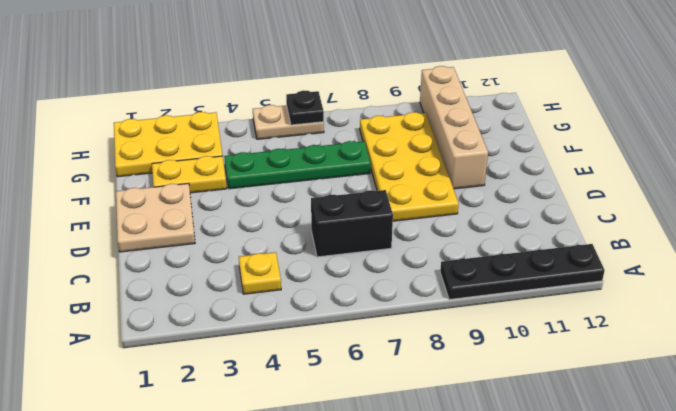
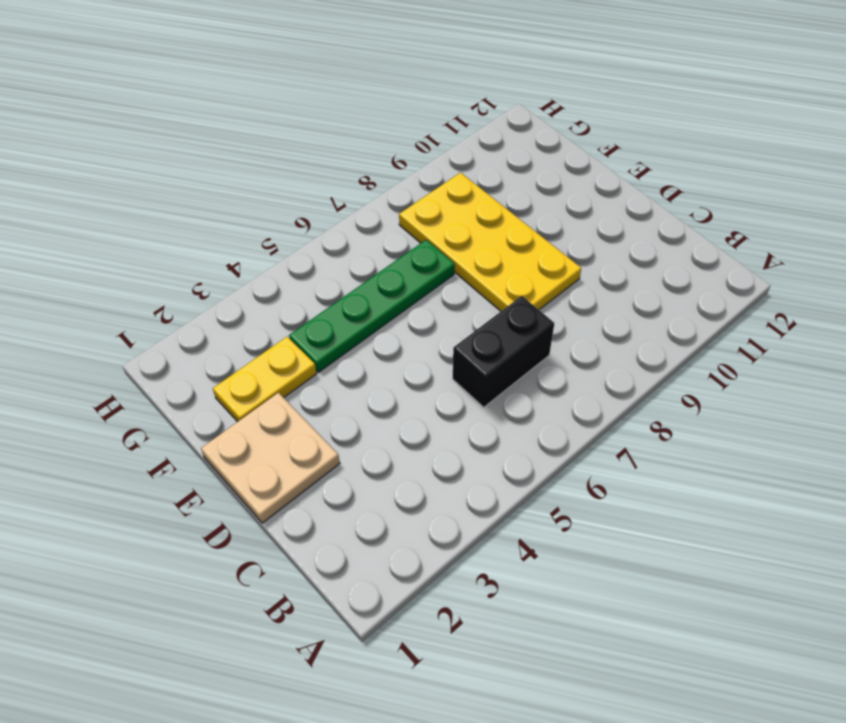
none -> black 1x4 plate [440,244,605,300]
none -> yellow 1x1 plate [239,252,281,294]

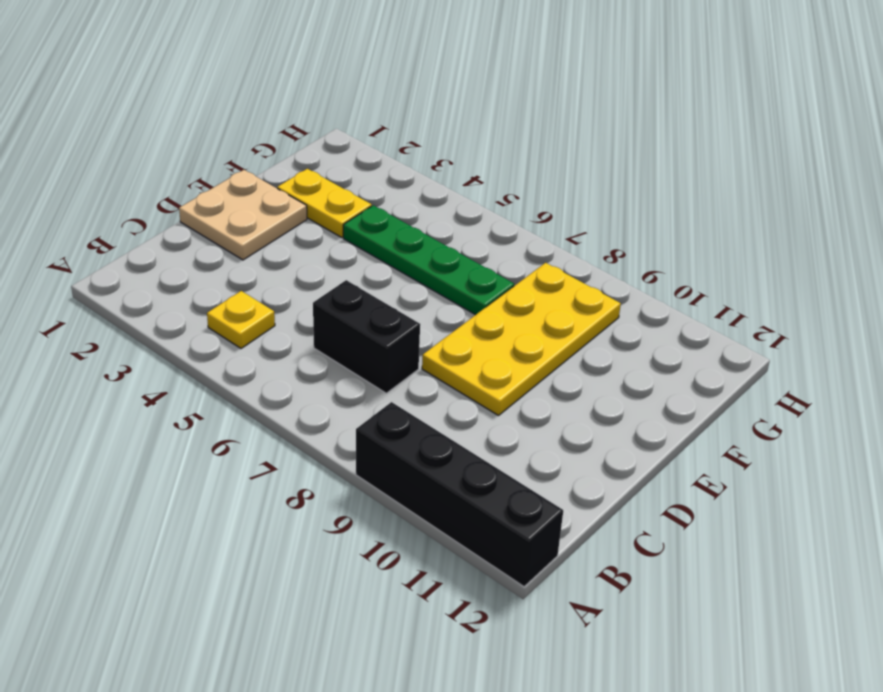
black 1x4 brick [356,402,563,587] -> black 1x4 plate [440,244,605,300]
none -> tan 1x4 brick [420,66,488,189]
none -> yellow 2x3 plate [114,112,223,177]

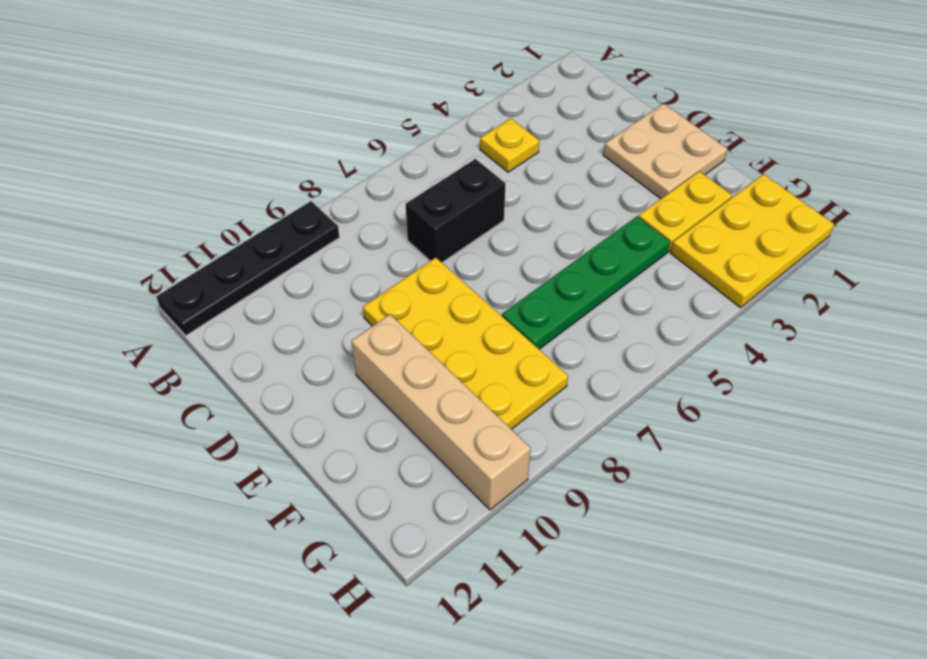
none -> tan 1x2 plate [253,105,324,139]
none -> black 1x1 plate [286,91,324,125]

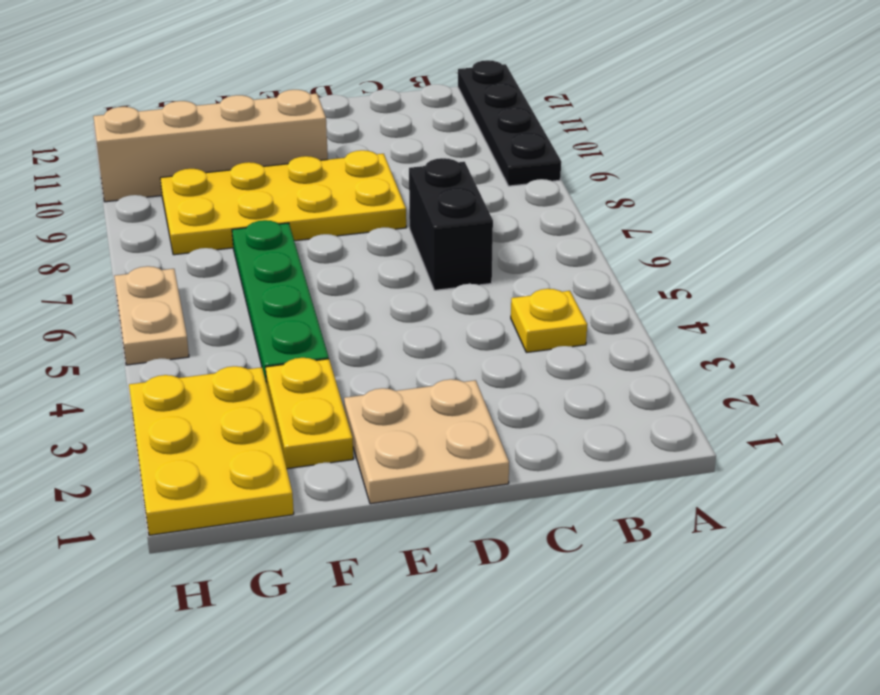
none -> black 1x1 plate [286,91,324,125]

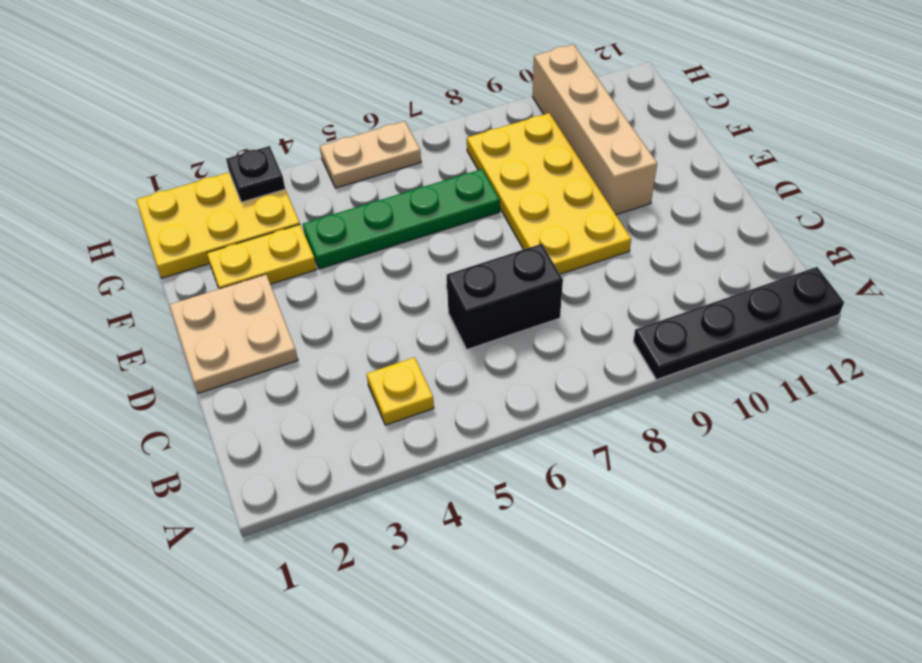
black 1x1 plate [226,146,285,202] -> black 1x1 plate moved to [286,91,324,125]

